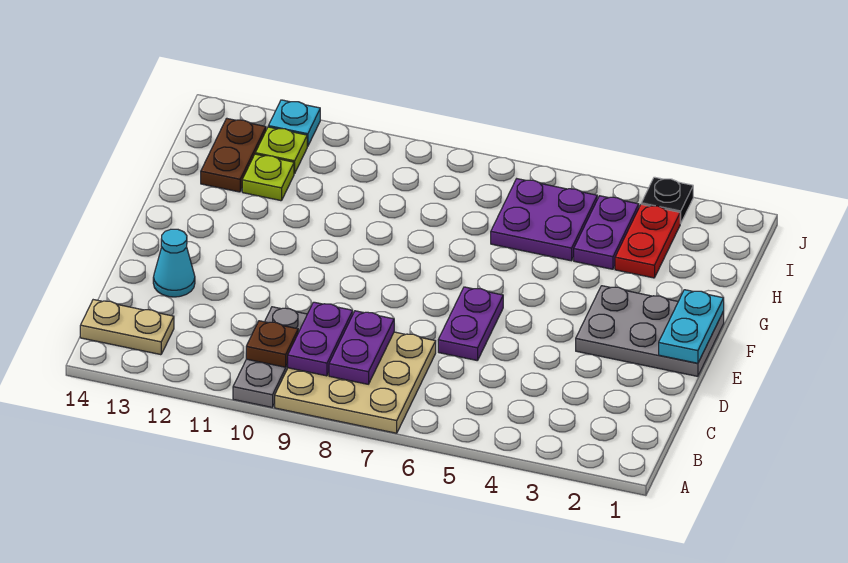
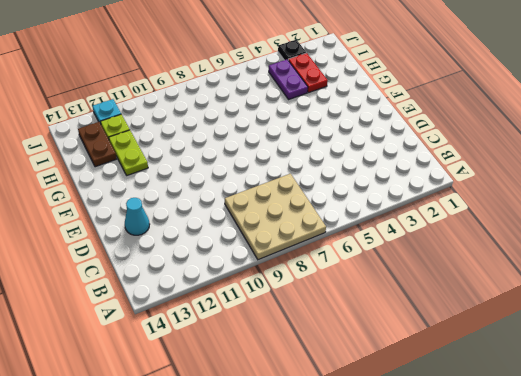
lime 1x2 plate [109,130,148,175] -> lime 1x1 plate [242,154,294,201]
none -> grey 1x3 plate [233,307,307,407]
none -> tan 1x2 plate [80,300,174,355]
none -> purple 1x2 plate [438,287,503,361]

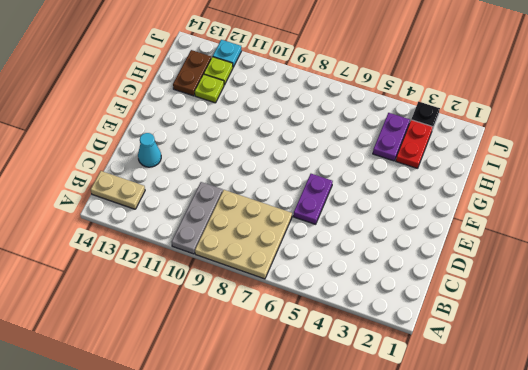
none -> grey 2x3 plate [576,286,724,376]
none -> purple 2x2 plate [491,179,597,261]
none -> purple 1x2 plate [329,311,394,384]

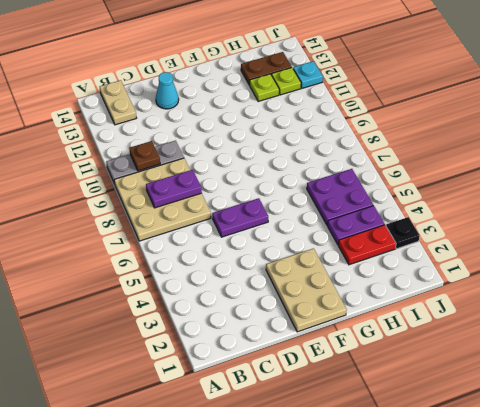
tan 2x3 plate [266,249,347,332] -> grey 2x3 plate [576,286,724,376]
none -> purple 1x2 plate [288,302,353,376]
none -> cyan 1x2 plate [659,290,724,363]

